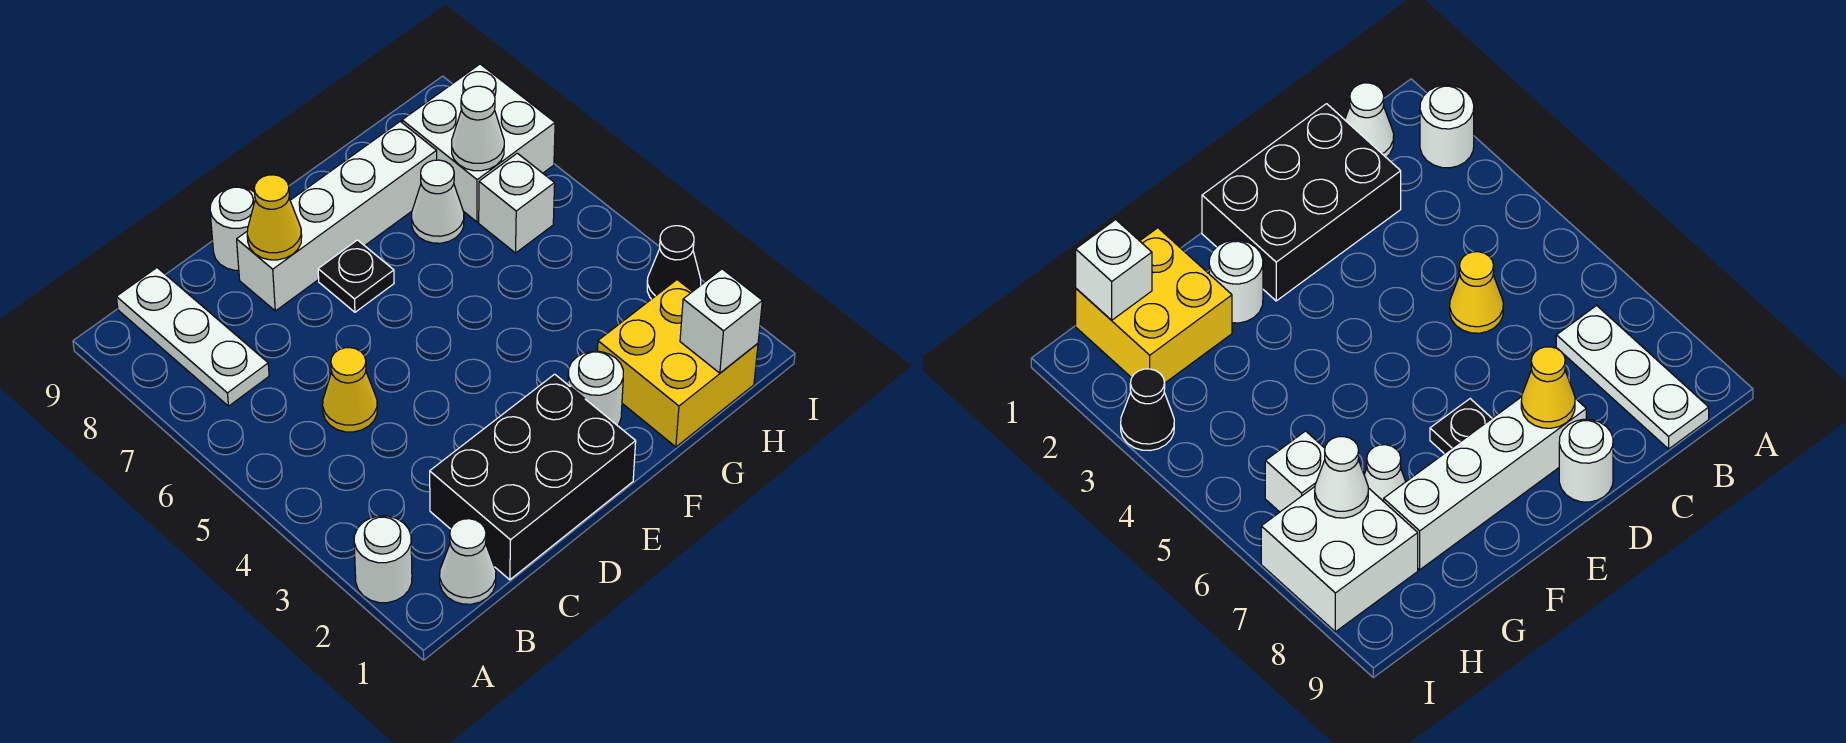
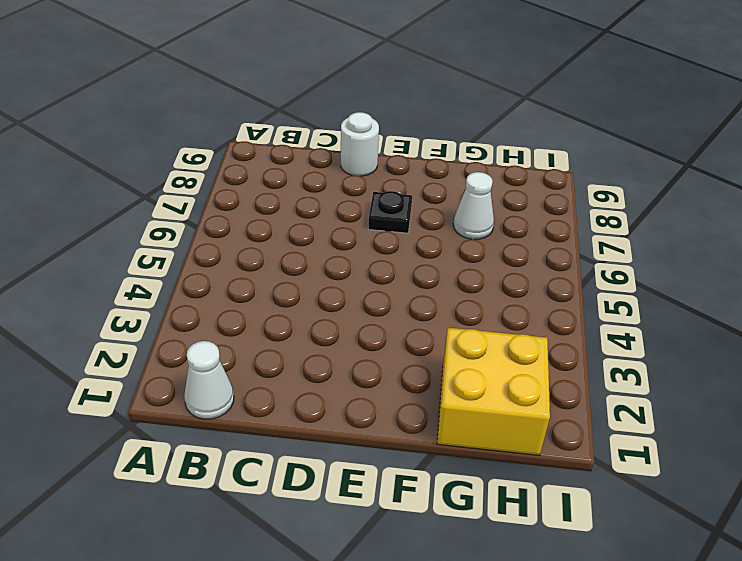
none -> white 1x1 round brick [354,516,412,603]
none -> white 1x3 plate [117,268,269,406]
none -> black 2x3 brick [430,374,636,580]

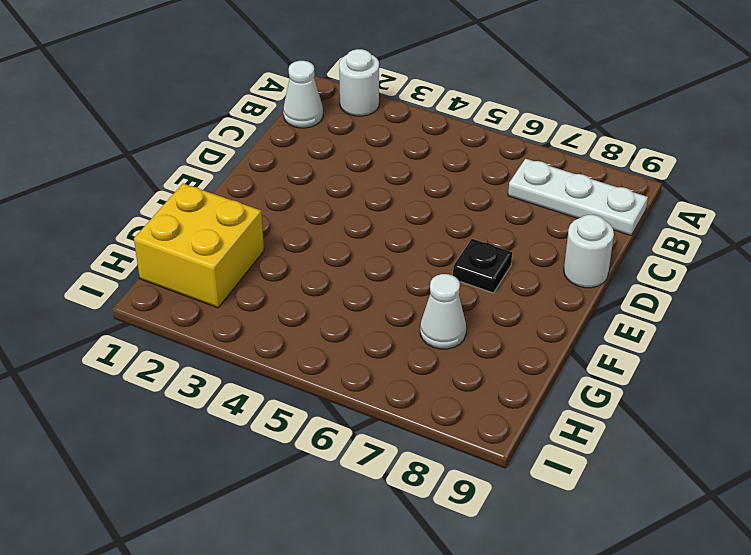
none -> black 2x3 brick [430,374,636,580]
none -> yellow 1x1 cone [323,348,377,432]
none -> white 1x4 brick [237,122,437,311]

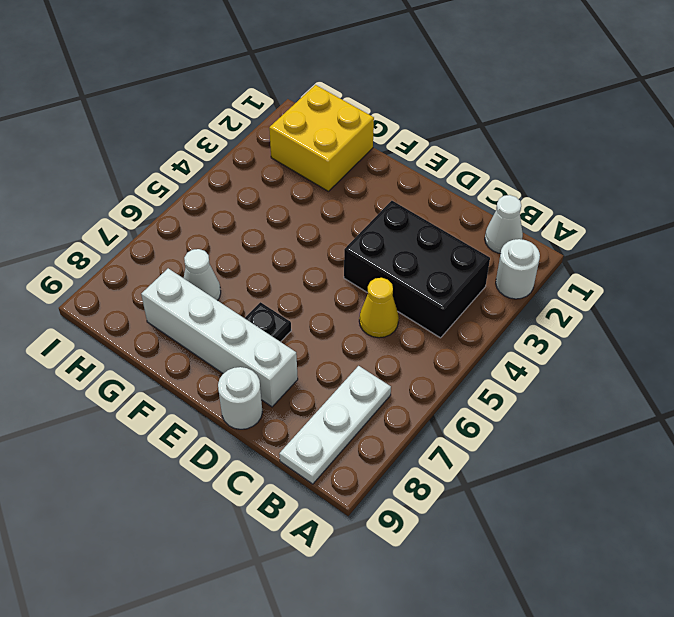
black 2x3 brick [344,201,490,338] -> black 2x3 brick moved to [430,374,636,580]
none -> white 1x1 round brick [568,351,623,426]
none -> white 1x1 brick [479,153,555,253]
none -> white 2x2 brick [402,64,555,222]

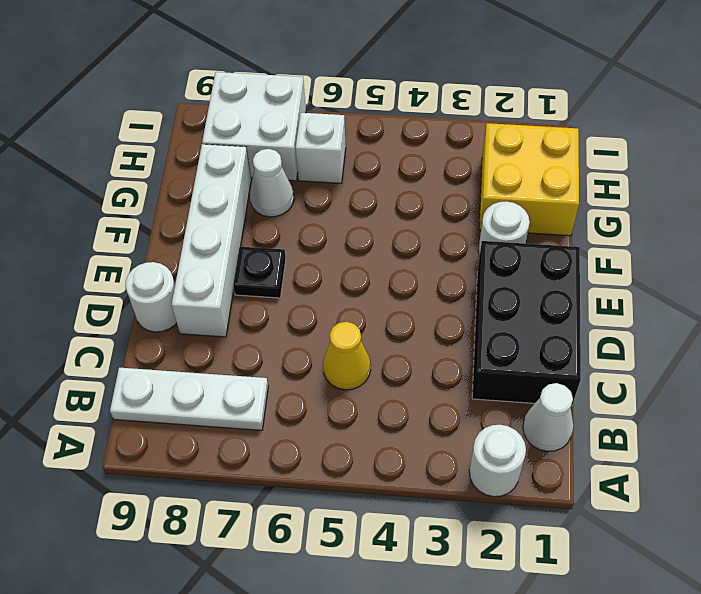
none -> black 1x1 cone [647,226,701,299]
none -> yellow 1x1 cone [247,175,302,260]
none -> white 1x1 brick [680,269,762,373]

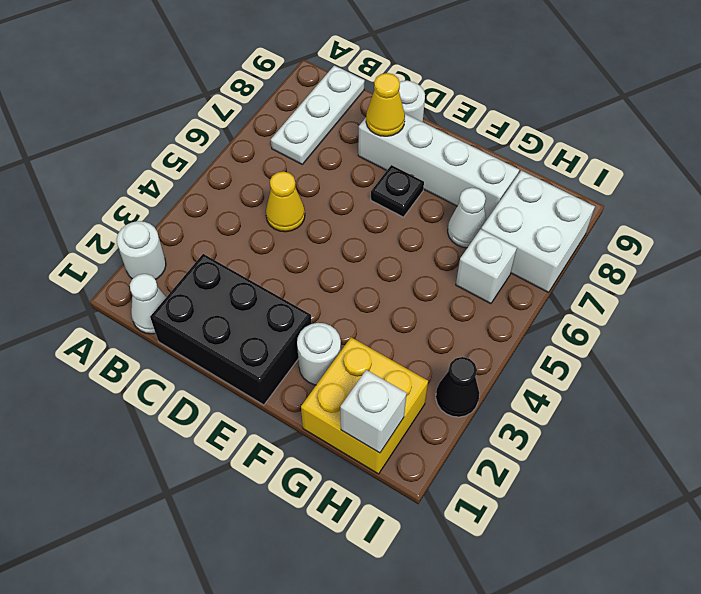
none -> white 1x1 cone [452,86,504,171]

